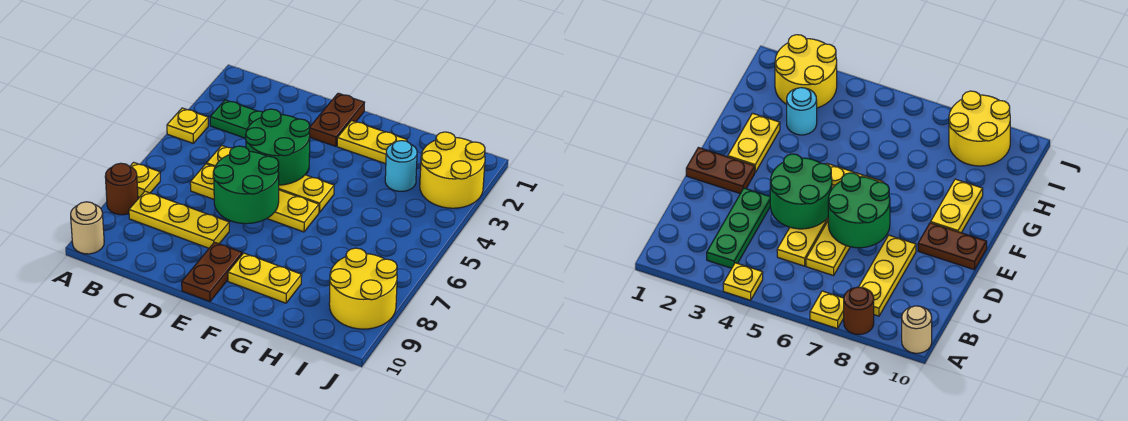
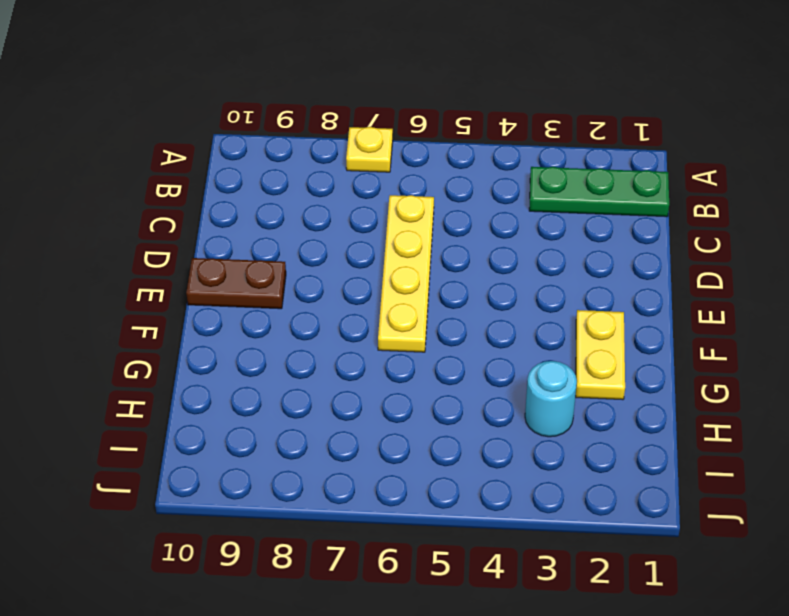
green 1x3 plate [529,167,669,217] -> green 1x3 plate turned to [210,100,263,138]
none -> yellow 1x1 plate [167,108,208,143]
none -> brown 1x1 round brick [105,163,138,215]
none -> tan 1x1 round brick [71,202,104,254]

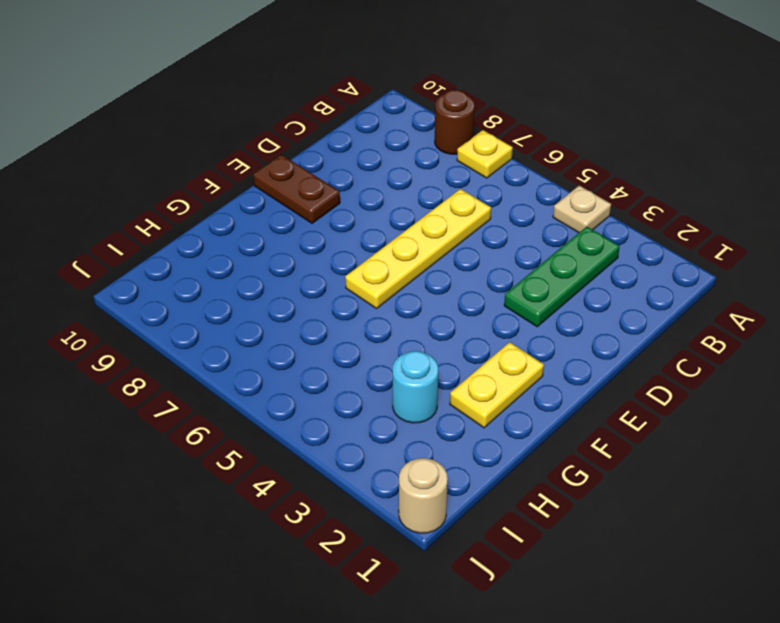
tan 1x1 plate [553,185,611,233] -> yellow 1x1 plate [167,108,208,143]
tan 1x1 round brick [399,458,448,533] -> tan 1x1 round brick moved to [71,202,104,254]
none -> yellow 1x3 plate [129,191,229,248]
none -> yellow 1x4 plate [207,146,334,213]
none -> brown 1x2 plate [309,93,365,146]

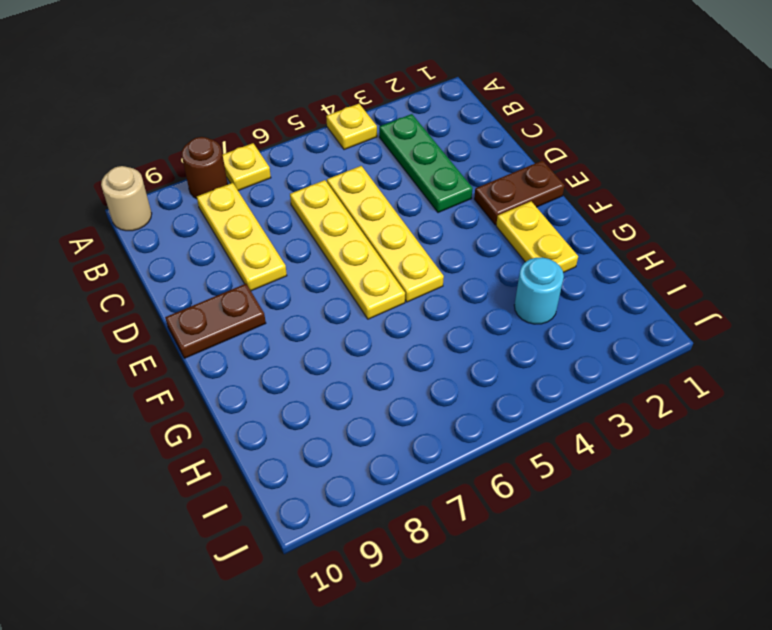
none -> yellow 1x2 plate [228,253,302,303]
none -> yellow 2x2 round brick [420,132,485,208]
none -> yellow 2x2 round brick [329,248,397,329]

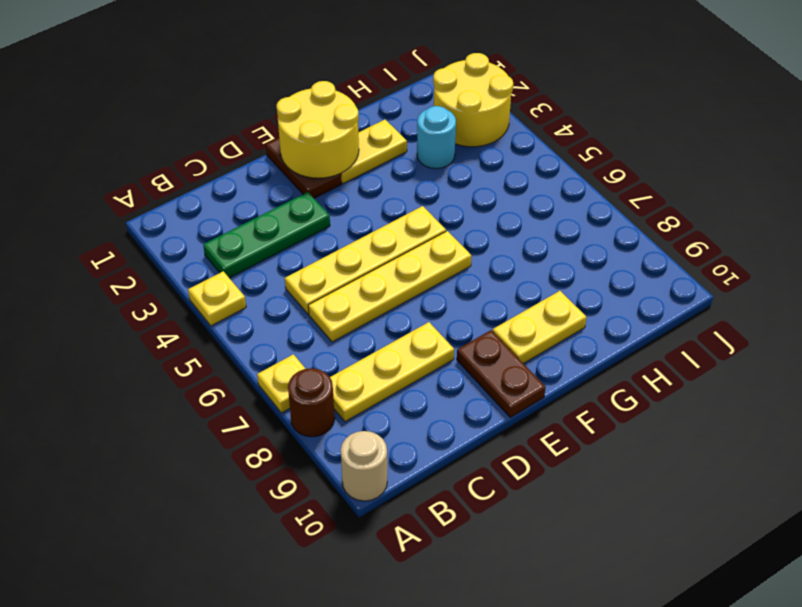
yellow 2x2 round brick [277,81,359,178] -> yellow 2x2 round brick moved to [329,248,397,329]
none -> green 2x2 round brick [246,109,310,185]
none -> green 2x2 round brick [213,146,279,224]

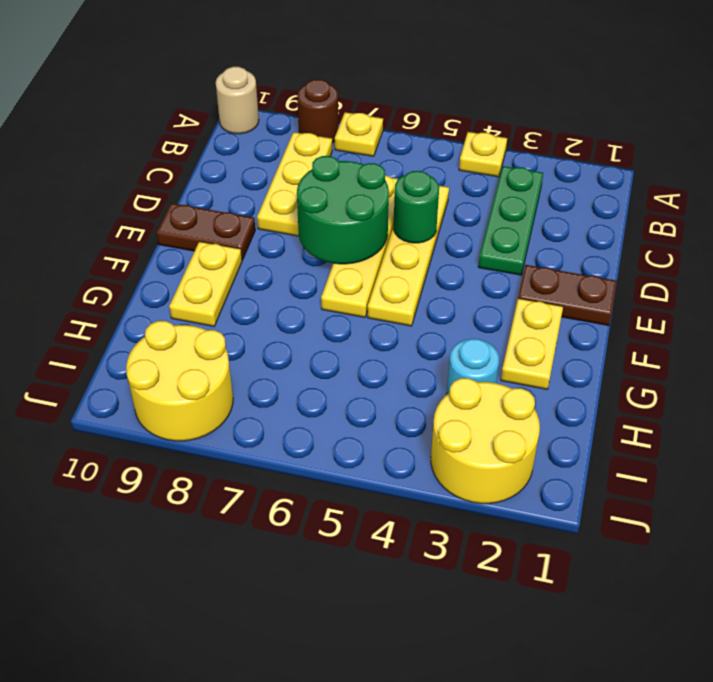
green 1x1 round brick [394,171,439,243] -> green 2x2 round brick [246,109,310,185]

